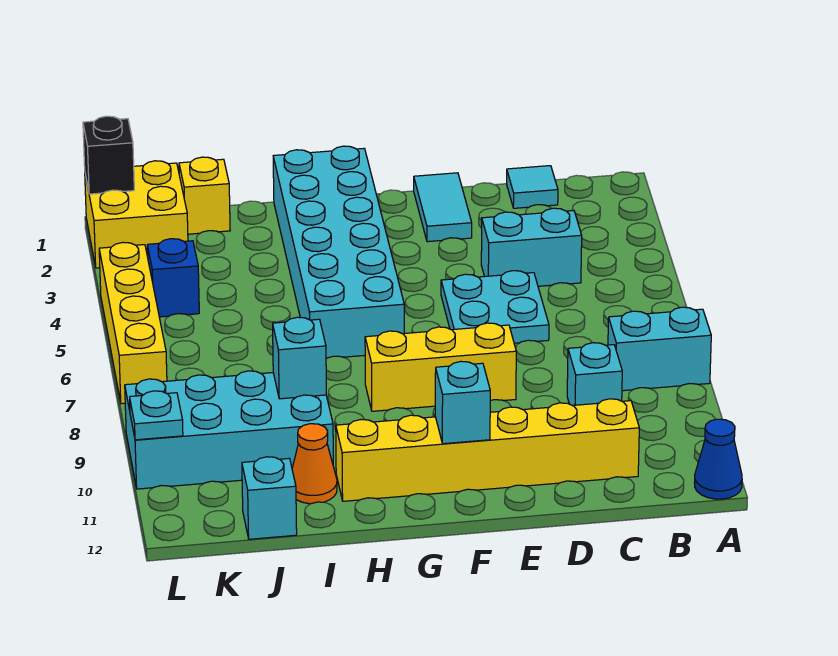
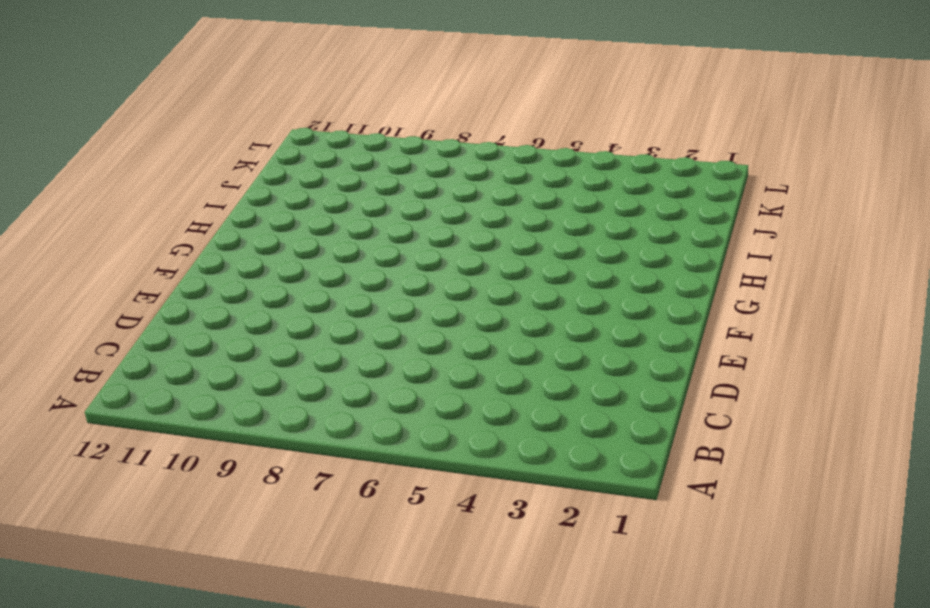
none -> cyan 1x2 brick [608,307,711,391]
none -> blue 1x1 cone [694,419,742,499]
none -> cyan 1x1 tile [507,166,558,208]

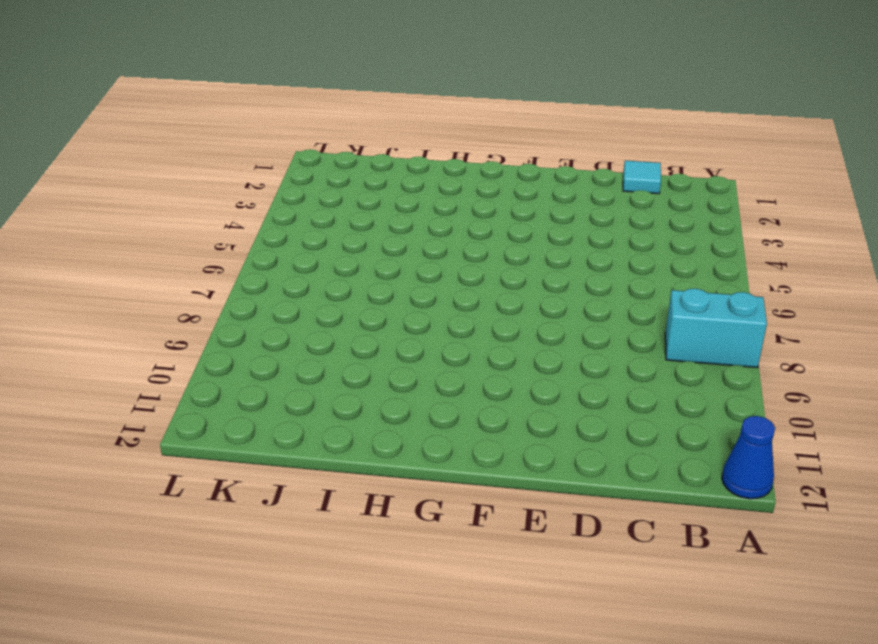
none -> cyan 1x2 brick [481,208,582,286]
none -> cyan 1x1 brick [567,343,622,405]
none -> yellow 1x6 brick [336,399,639,501]

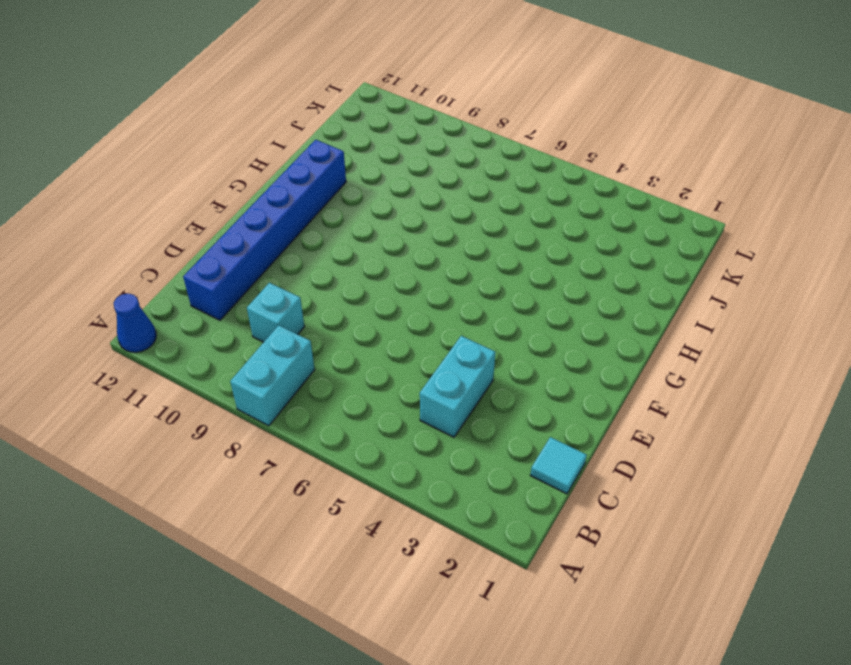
blue 1x6 brick [183,140,346,320] -> yellow 1x6 brick [336,399,639,501]
none -> cyan 2x2 plate [441,271,549,343]
none -> cyan 1x2 tile [414,173,472,242]
none -> yellow 1x3 brick [365,323,516,411]

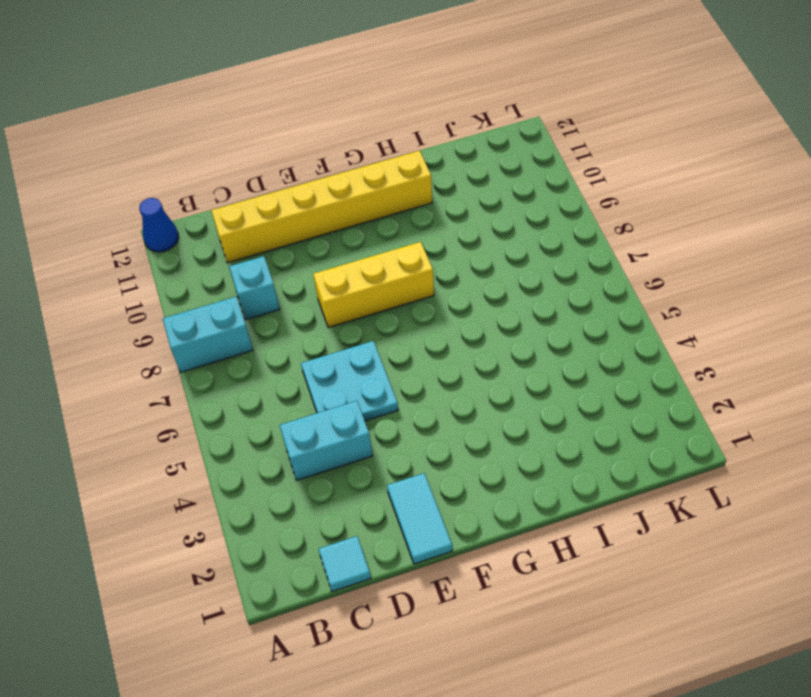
none -> cyan 2x6 brick [273,146,404,359]
none -> cyan 2x4 brick [125,371,333,489]
none -> orange 1x1 cone [292,424,337,504]

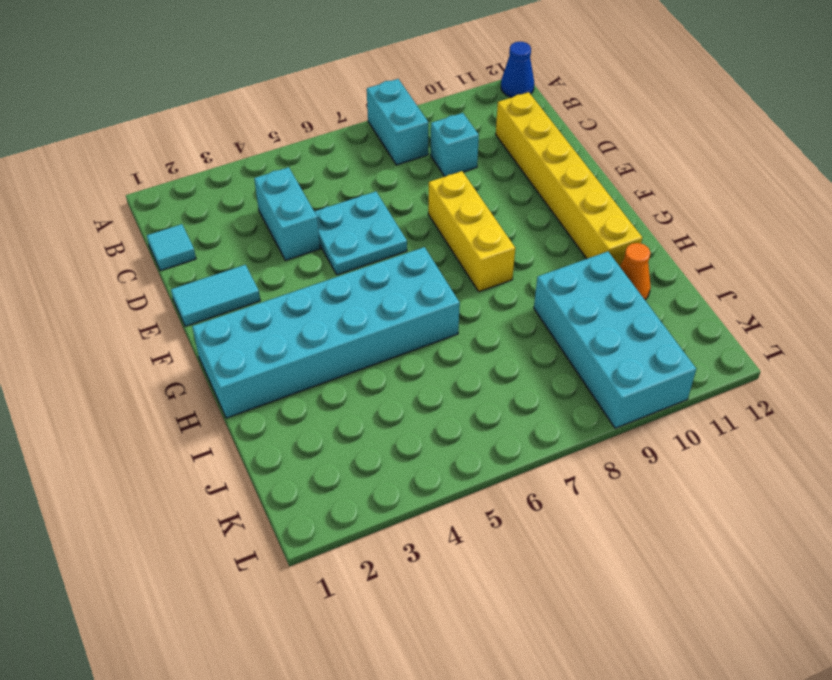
none -> yellow 1x1 brick [179,157,230,234]
none -> cyan 1x1 brick [242,457,297,539]
none -> yellow 2x2 brick [85,161,188,268]

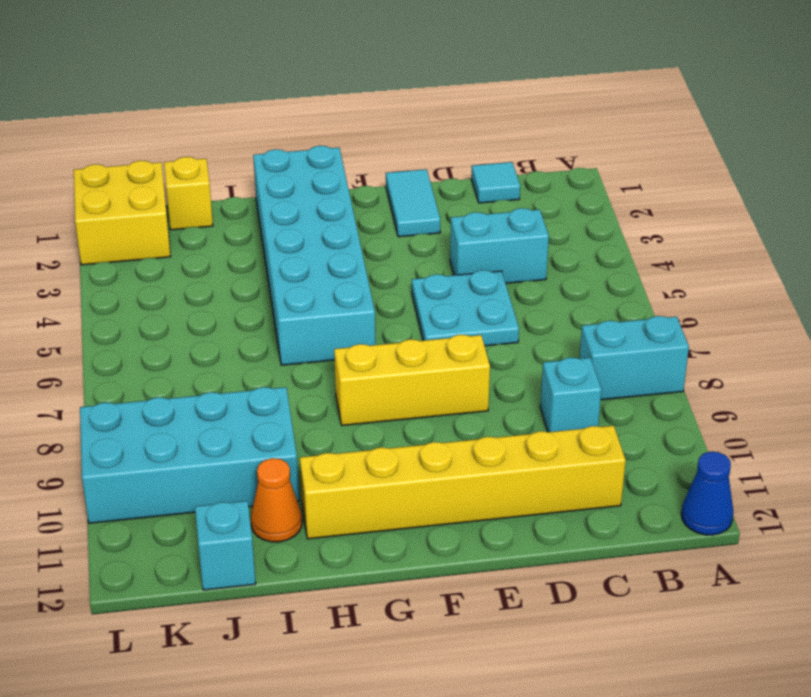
none -> blue 1x1 brick [147,239,199,317]
none -> yellow 1x4 brick [99,242,167,404]
none -> cyan 1x1 brick [435,361,490,444]

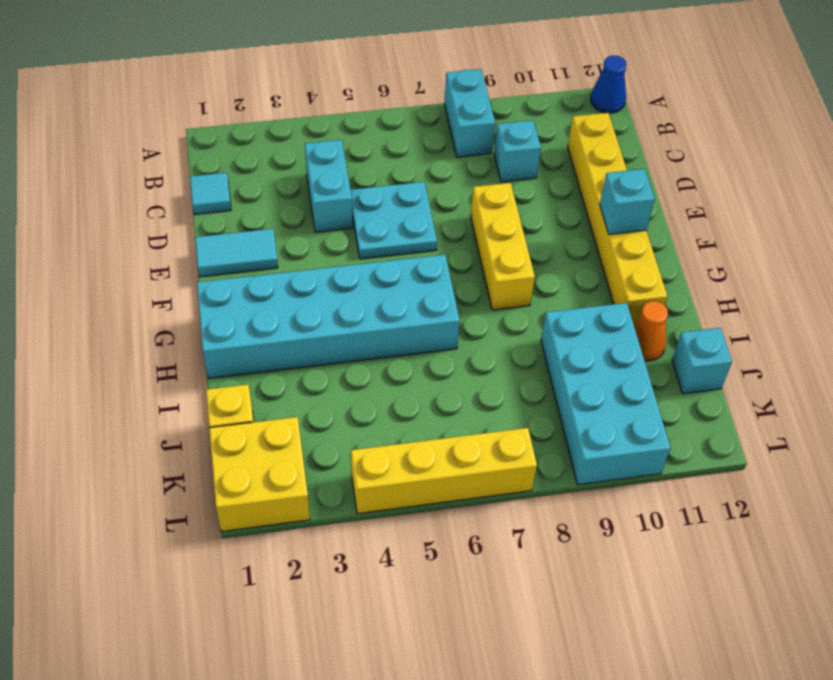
none -> blue 1x1 brick [147,239,199,317]
none -> cyan 1x1 brick [273,317,326,399]
none -> black 1x1 brick [83,116,134,194]

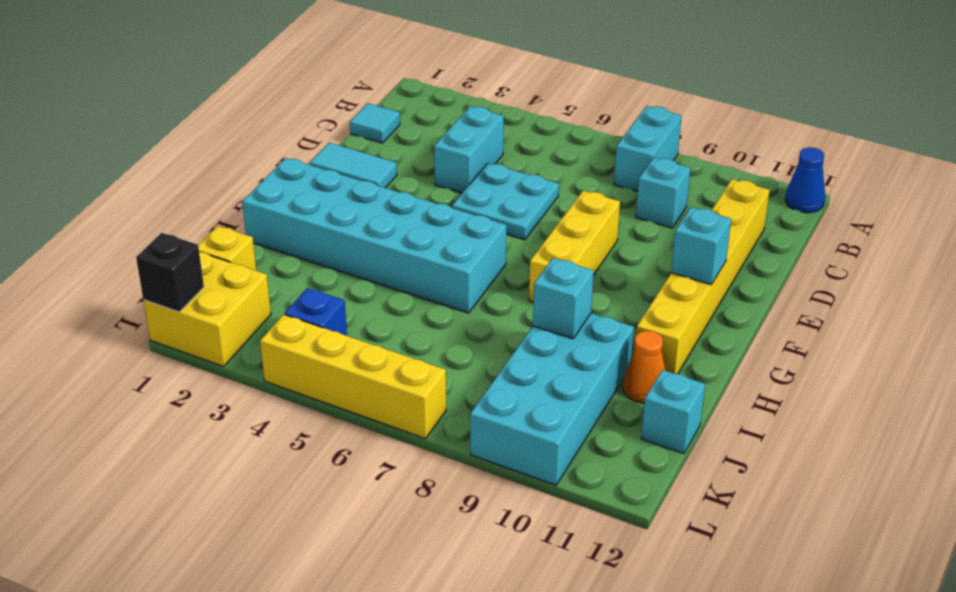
none -> cyan 1x1 plate [130,391,183,440]

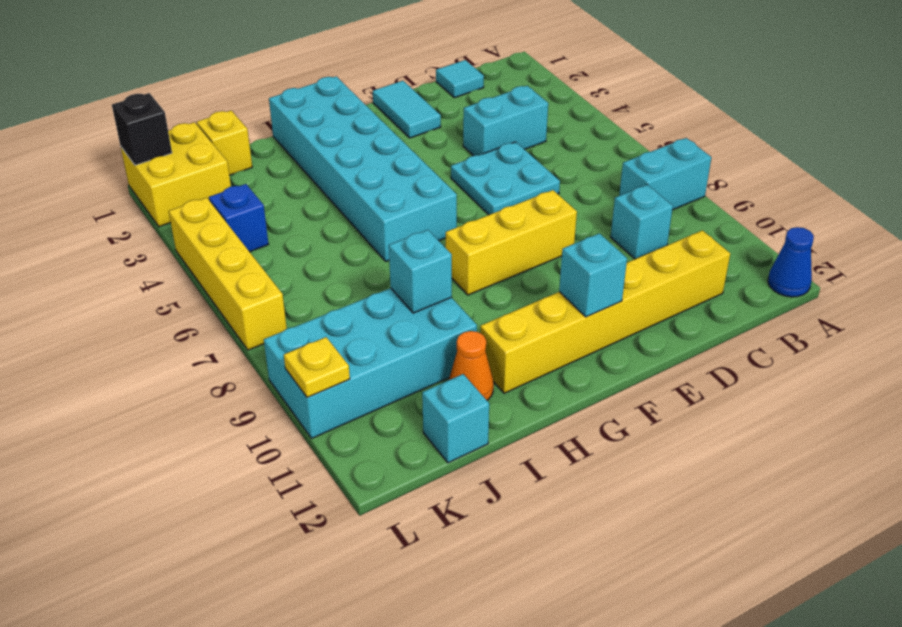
yellow 1x1 plate [284,337,350,397] -> cyan 1x1 plate [130,391,183,440]

